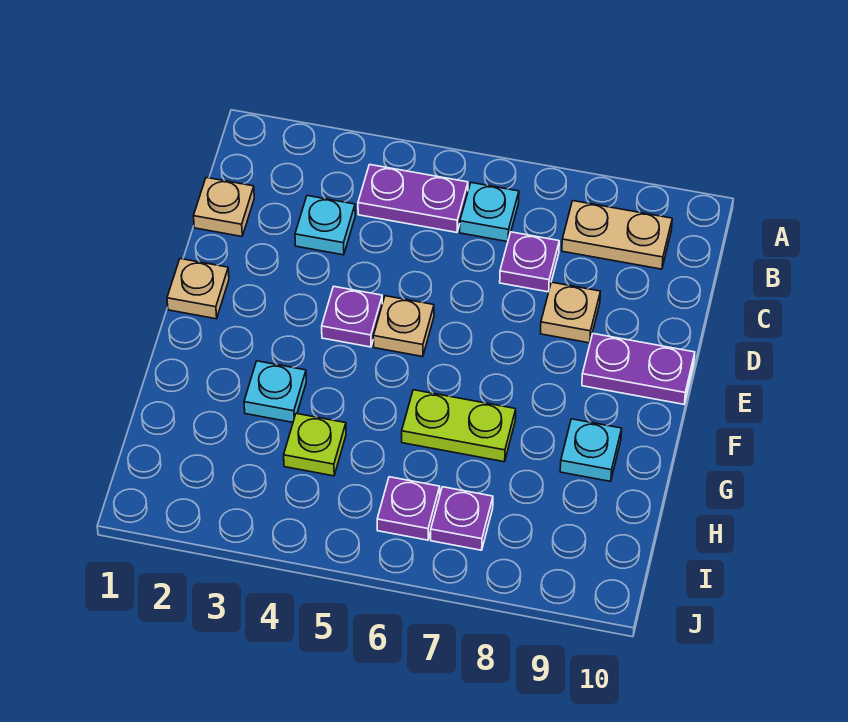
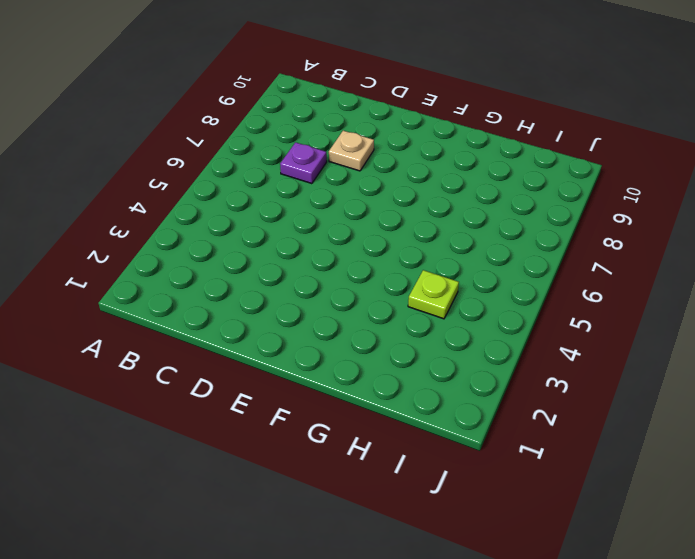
none -> purple 1x2 plate [358,165,468,232]
none -> cyan 1x1 plate [460,183,519,242]
none -> tan 1x2 plate [562,201,672,269]

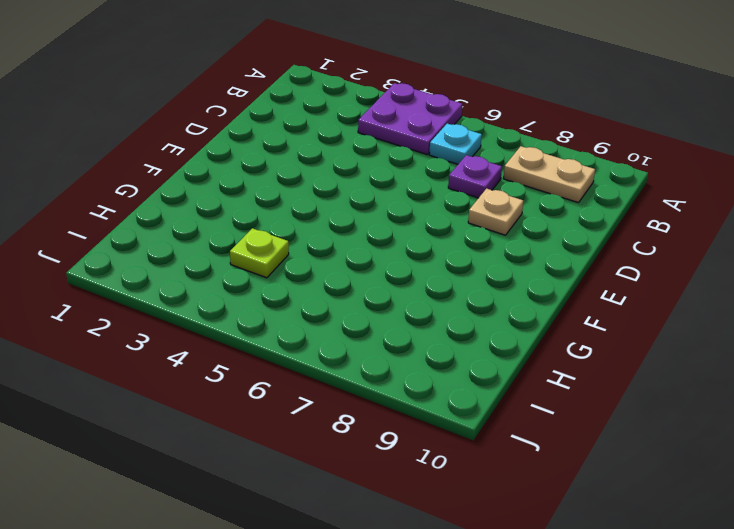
purple 2x2 plate [358,83,462,155] -> purple 1x2 plate [358,165,468,232]
none -> tan 1x1 plate [194,178,254,236]
none -> cyan 1x1 plate [295,196,355,255]
none -> tan 1x1 plate [167,259,229,319]

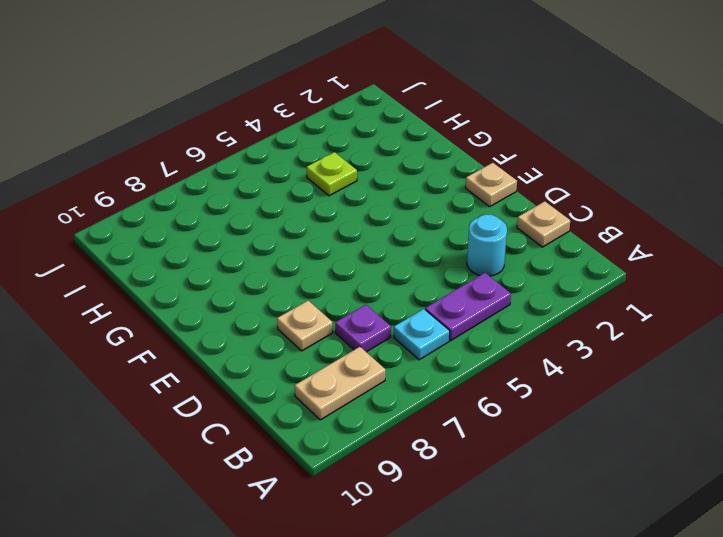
cyan 1x1 round brick [467,214,507,276] -> cyan 1x1 plate [295,196,355,255]
none -> purple 1x1 plate [322,287,382,347]
none -> tan 1x1 plate [373,296,434,357]
none -> purple 1x2 plate [582,334,695,404]

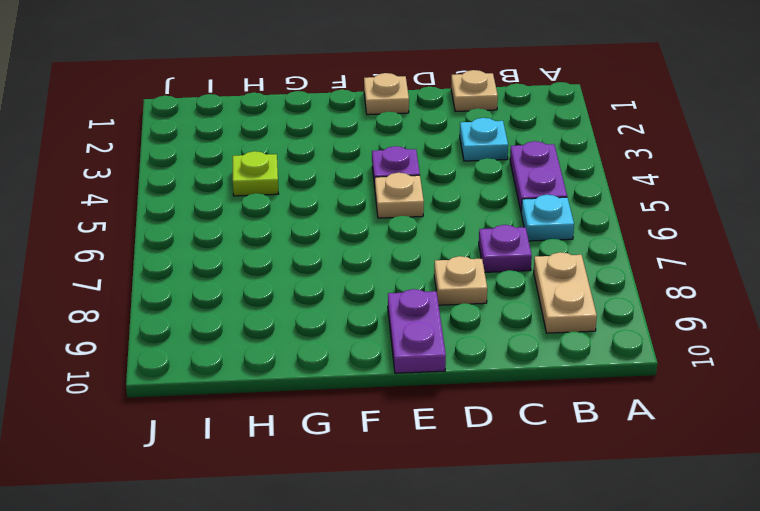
none -> cyan 1x1 plate [244,361,306,422]
none -> lime 1x2 plate [402,390,516,462]
none -> cyan 1x1 plate [560,419,622,482]

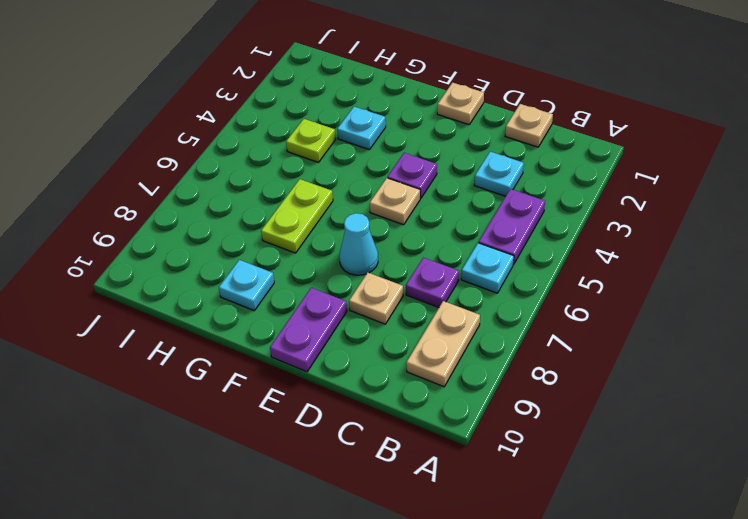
cyan 1x1 cone [339,213,378,275] -> none
none -> purple 1x1 plate [377,477,440,540]
none -> purple 1x1 plate [431,487,493,550]

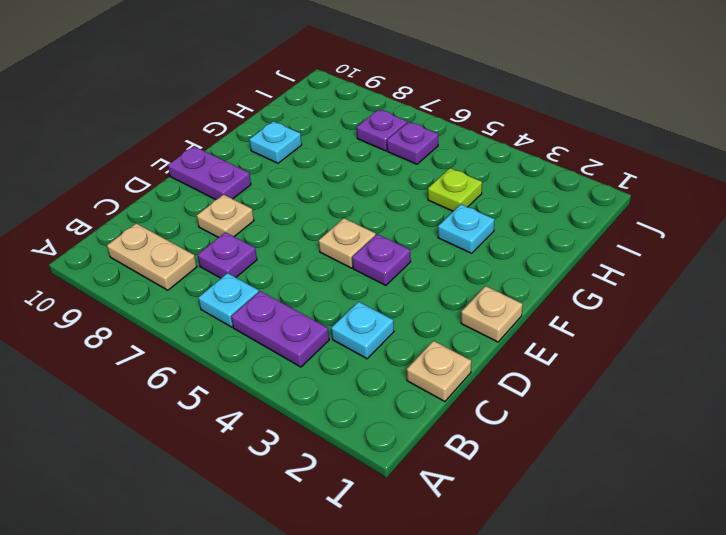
none -> lime 1x2 plate [402,390,516,462]

